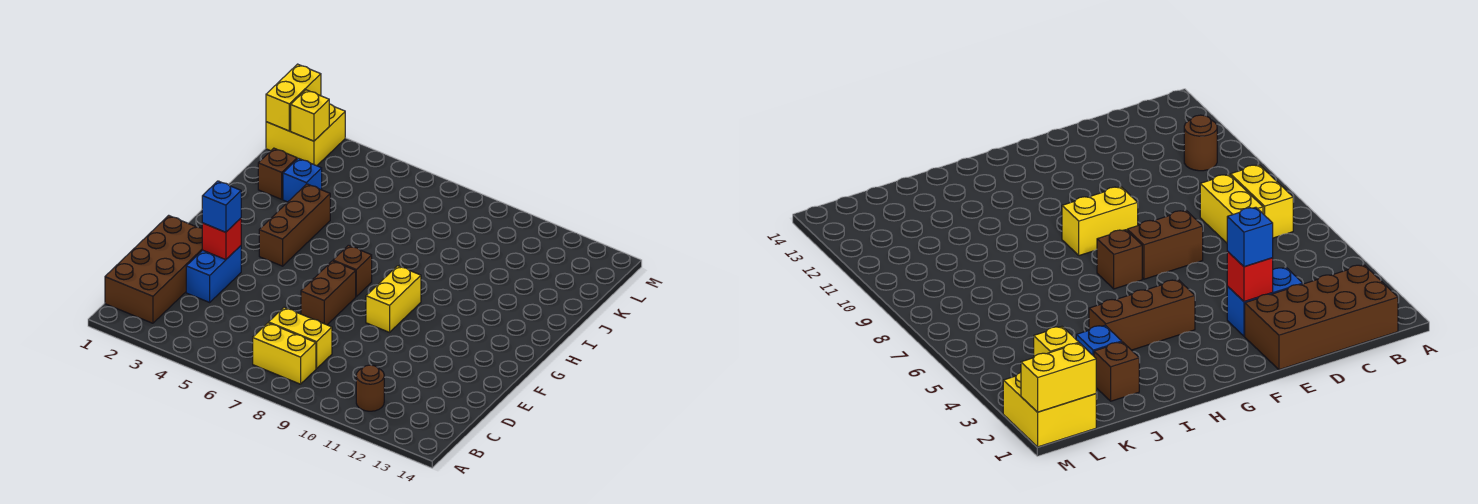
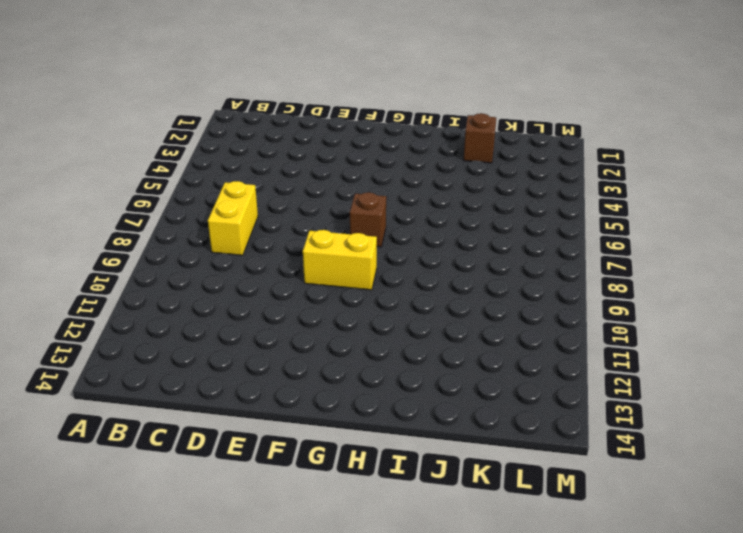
none -> brown 2x4 brick [105,215,202,323]
none -> yellow 1x2 brick [253,323,316,384]
none -> brown 1x1 round brick [356,365,384,411]

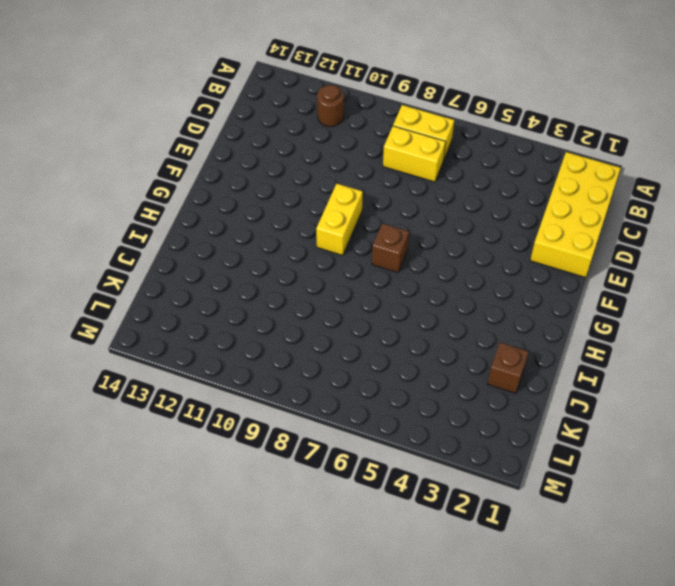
yellow 2x4 brick [530,152,621,278] -> brown 2x4 brick [105,215,202,323]
none -> blue 1x2 brick [186,246,241,302]
none -> brown 1x2 brick [301,261,356,325]
none -> brown 1x3 brick [259,184,330,266]

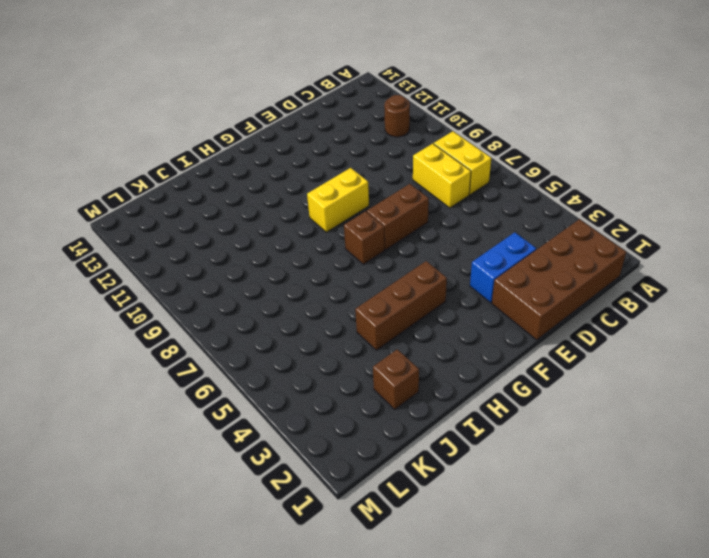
none -> blue 1x1 brick [283,158,322,202]
none -> yellow 2x2 brick [266,104,345,166]
none -> red 1x1 brick [202,218,241,260]

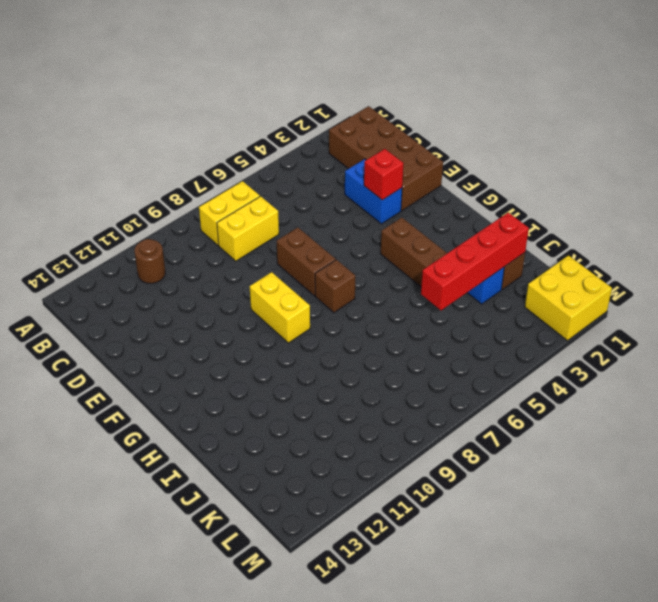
red 1x4 brick [421,213,529,310] -> none
none -> yellow 1x2 brick [266,64,321,131]
none -> yellow 1x1 brick [291,90,329,141]
none -> blue 1x1 brick [202,181,241,232]

